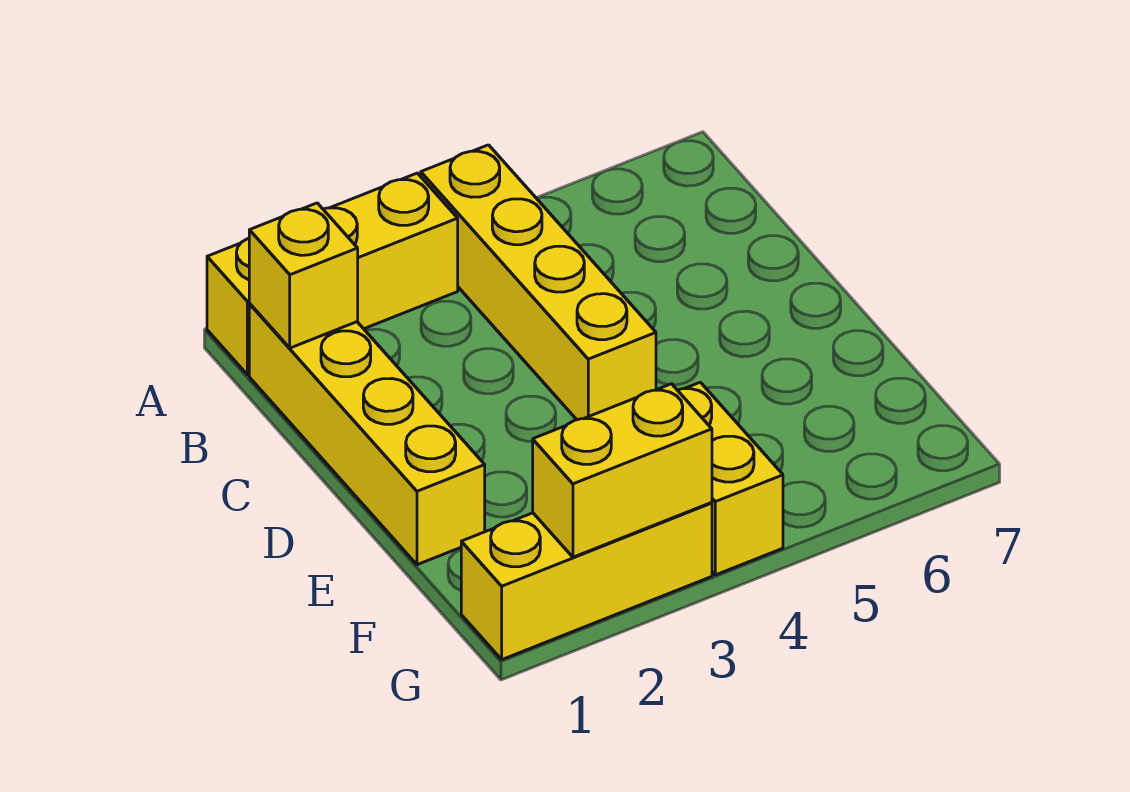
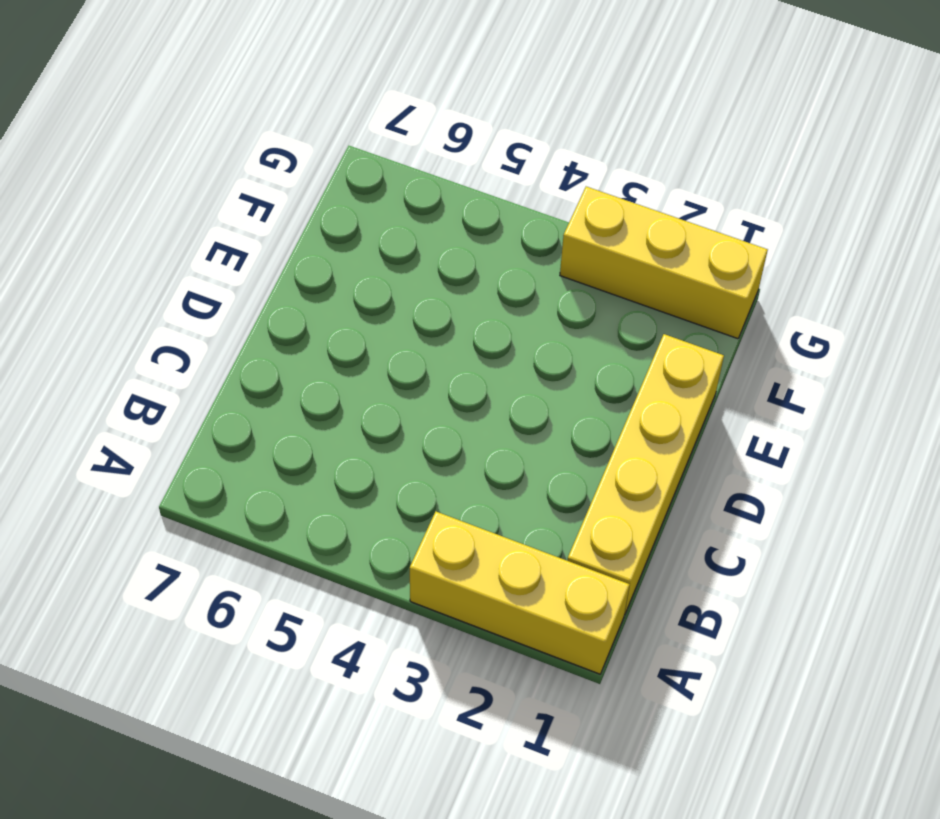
none -> yellow 1x4 brick [421,145,656,420]
none -> yellow 1x2 brick [678,382,783,575]

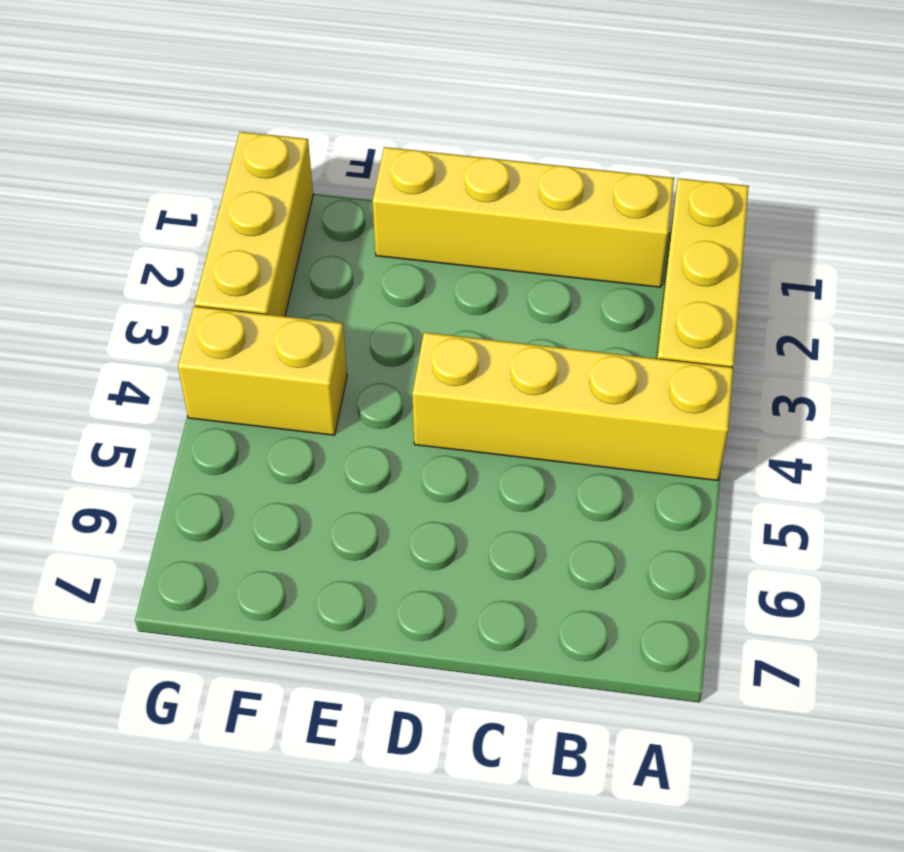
none -> yellow 1x1 brick [249,203,358,348]
none -> yellow 1x2 brick [533,384,712,557]

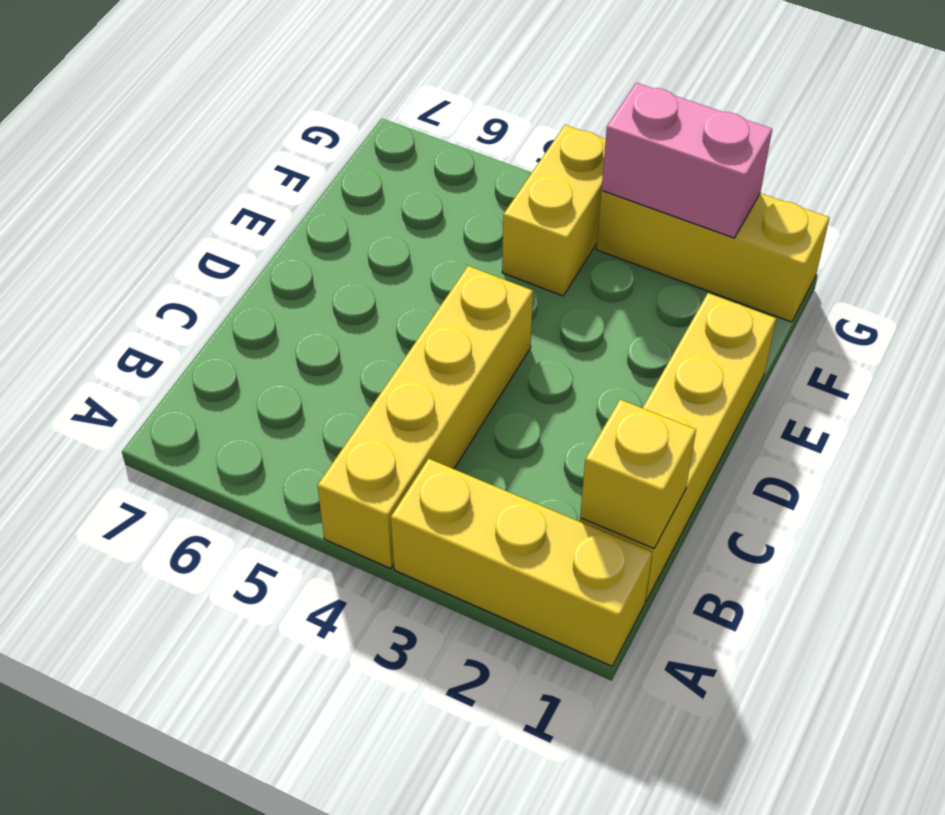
pink 1x2 brick [601,83,772,238] -> yellow 1x2 brick [533,384,712,557]

